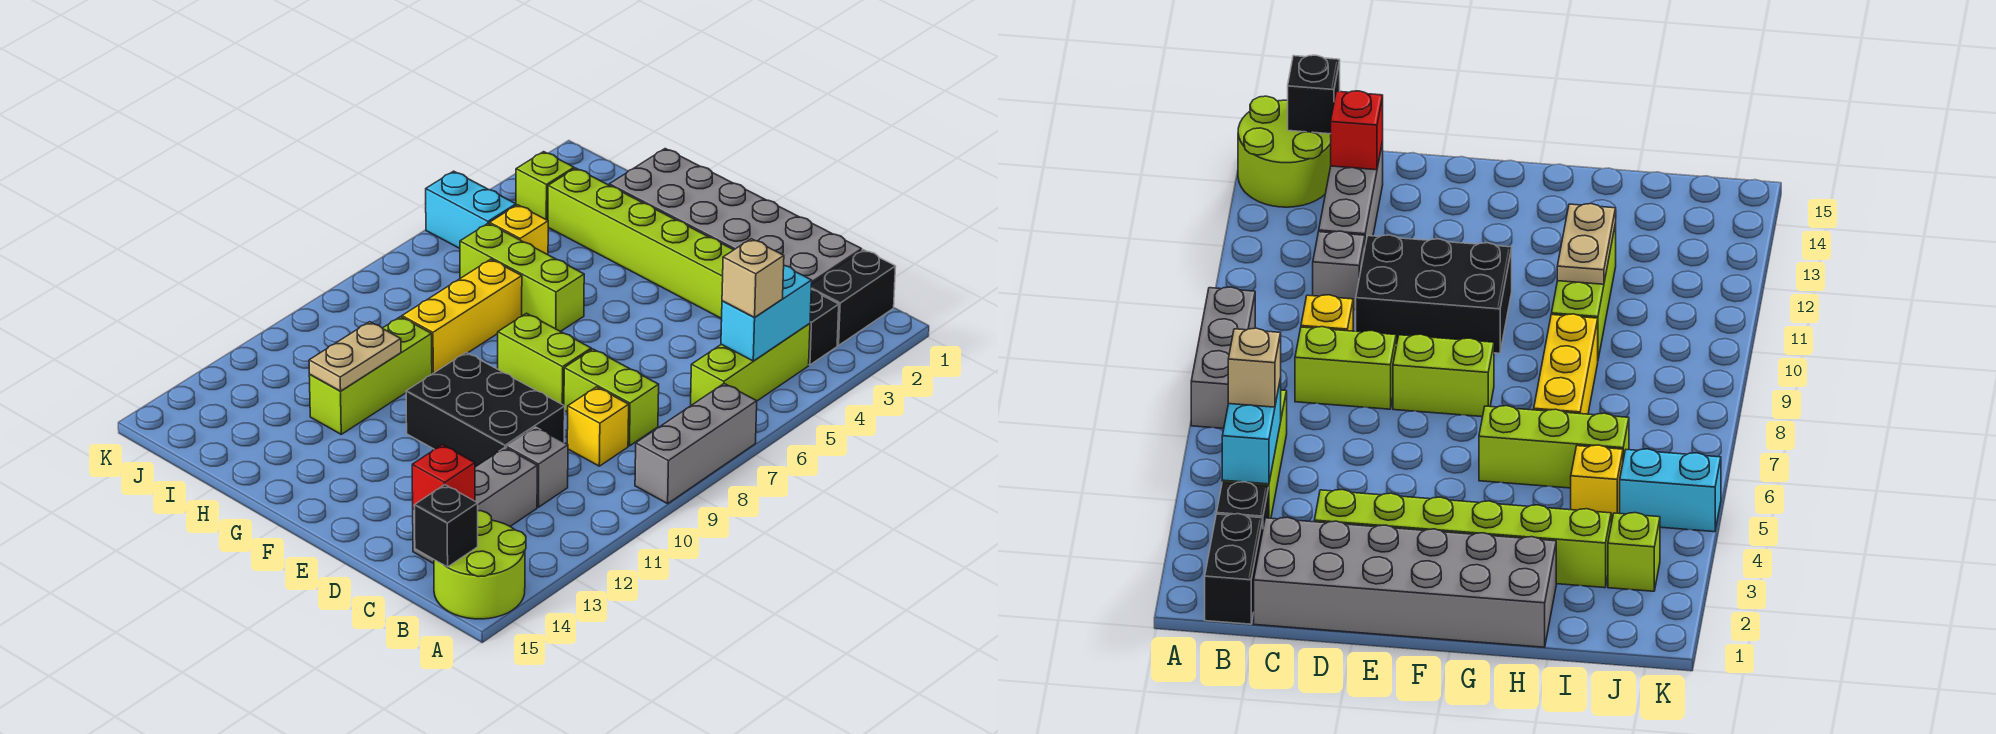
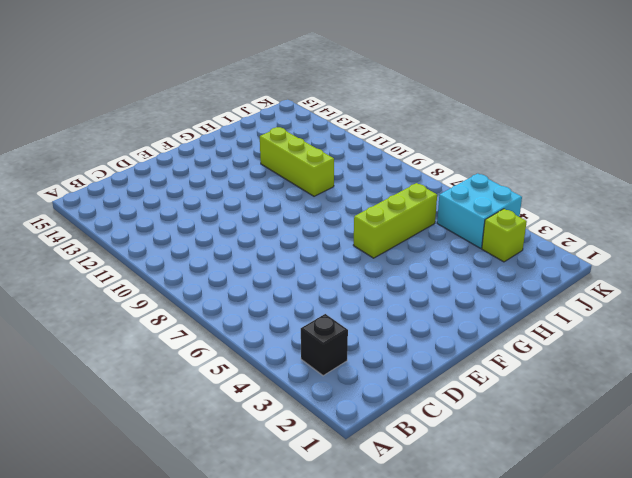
cyan 2x2 brick [437,174,522,248] -> cyan 1x2 brick [426,171,516,248]
none -> grey 1x3 brick [635,384,757,504]
none -> lime 2x2 round brick [434,511,526,619]
none -> black 1x2 brick [811,250,896,346]

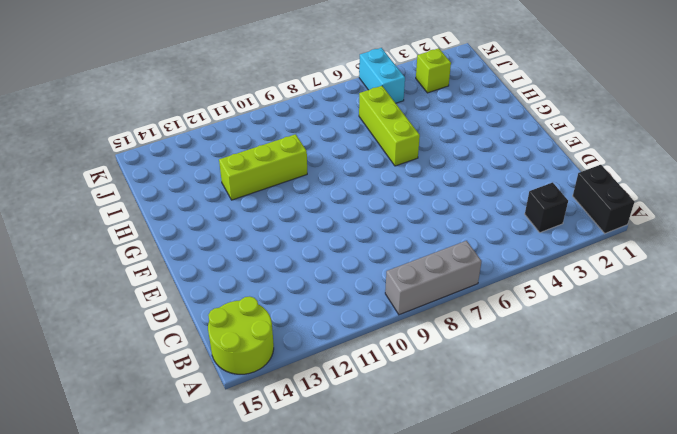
black 1x2 brick [573,165,634,233] -> black 1x2 brick turned to [811,250,896,346]
none -> lime 1x3 brick [691,323,810,405]
none -> grey 2x6 brick [609,149,862,283]
none -> lime 1x2 brick [564,349,659,446]

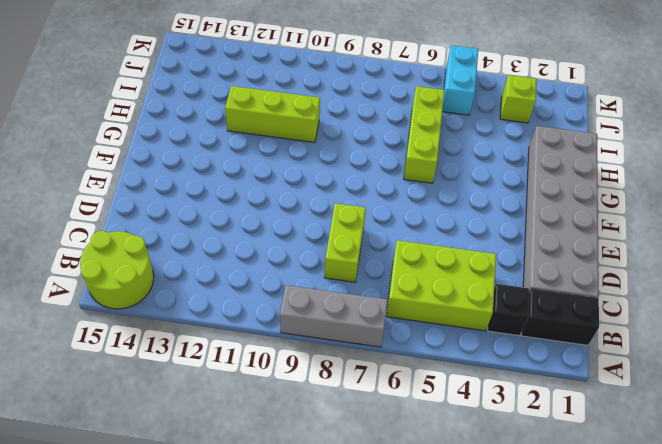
lime 2x3 brick [386,240,496,331] -> lime 1x3 brick [691,323,810,405]
none -> yellow 1x1 brick [567,387,629,466]
none -> grey 1x1 brick [506,427,568,507]
none -> grey 1x3 brick [413,448,537,563]

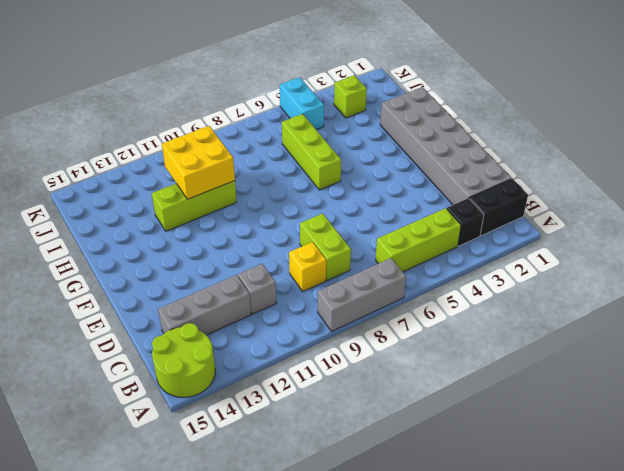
yellow 2x2 brick [162,126,235,199] -> tan 1x2 plate [309,322,401,391]
none -> lime 1x6 brick [548,168,733,319]
none -> black 2x3 brick [406,352,565,467]
none -> lime 1x2 brick [498,313,591,405]

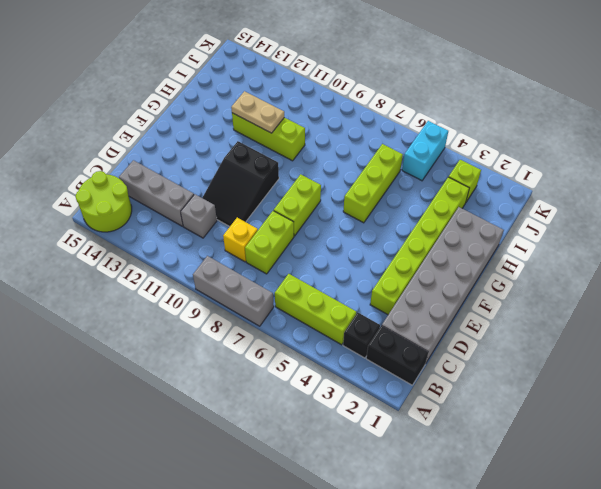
black 2x3 slope [202,141,279,227] -> black 2x3 brick [406,352,565,467]
none -> yellow 1x3 brick [402,259,522,374]
none -> yellow 1x1 brick [490,205,548,255]
none -> cyan 1x2 brick [721,265,812,361]

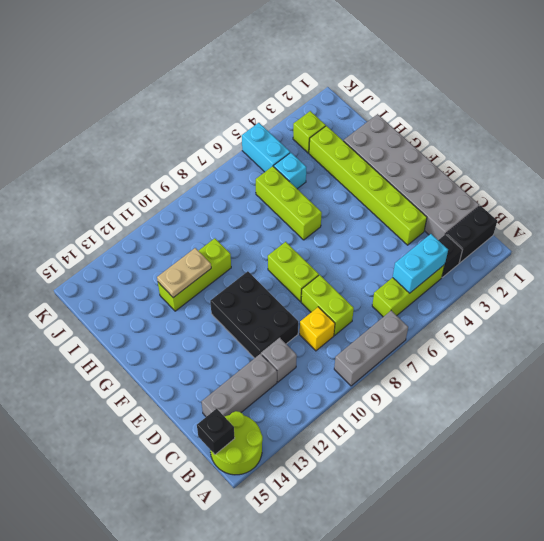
cyan 1x1 brick [274,153,306,189] -> yellow 1x1 brick [490,205,548,255]
none -> yellow 1x3 brick [402,259,522,374]
none -> red 1x1 brick [412,445,475,509]
none -> tan 1x1 brick [722,239,784,317]

